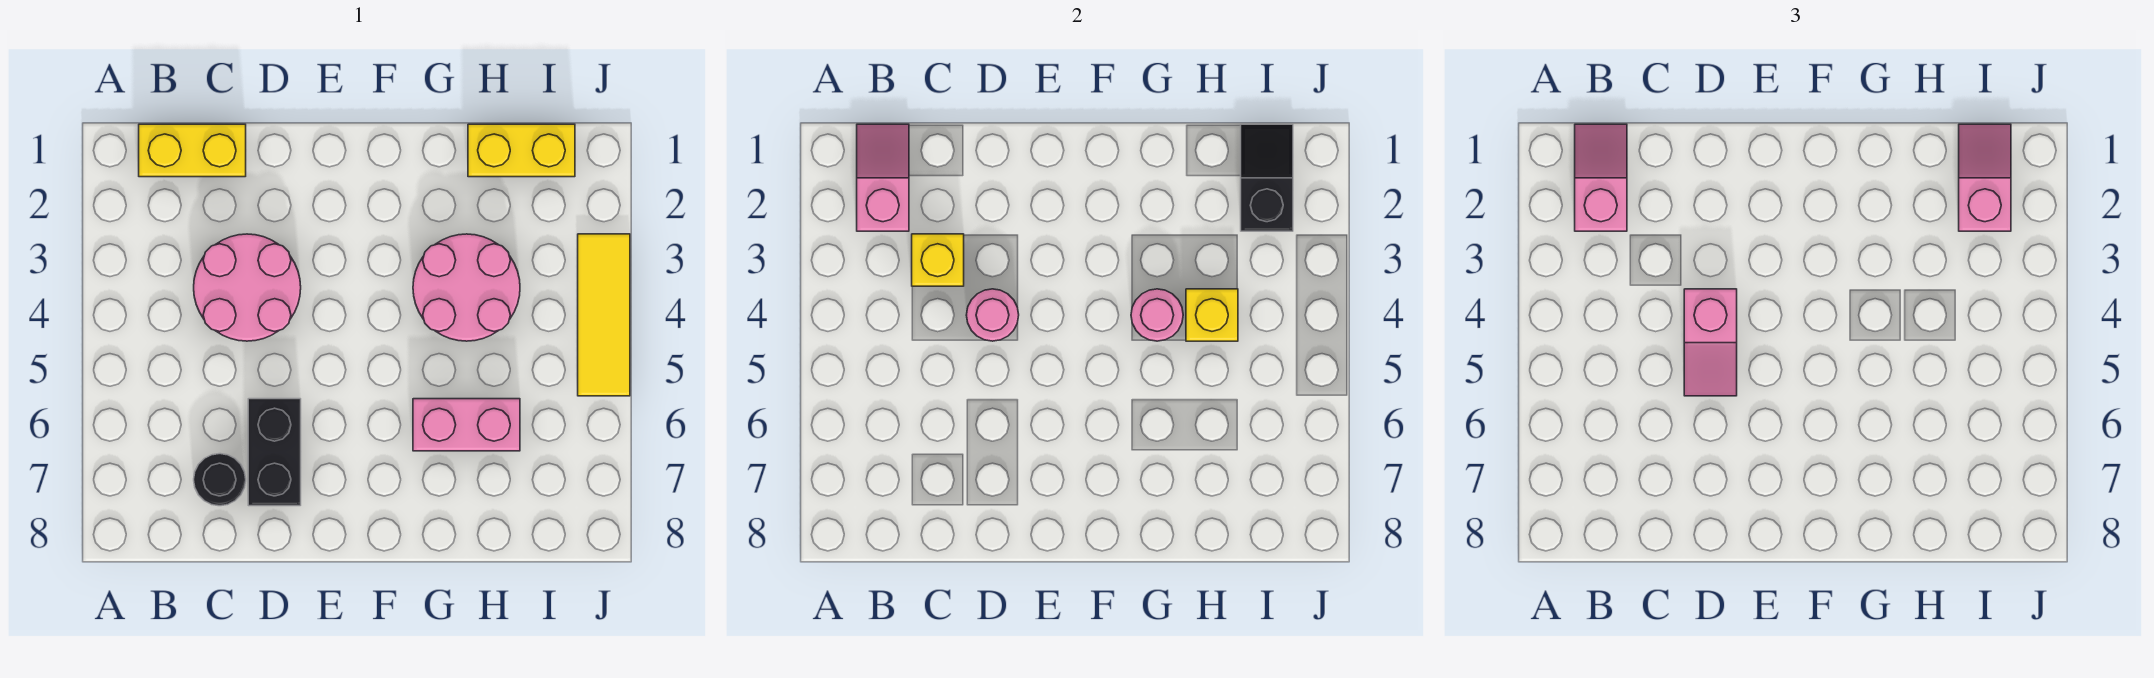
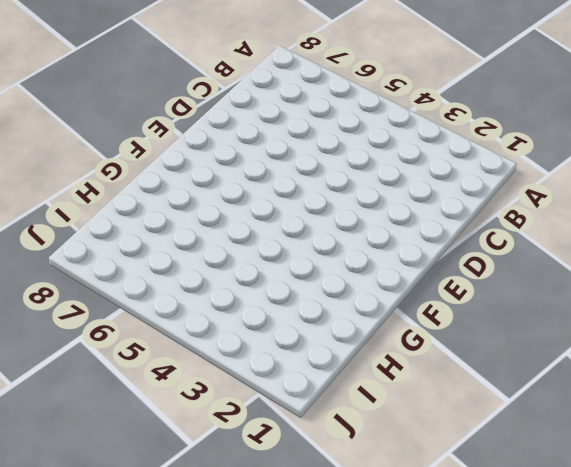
none -> yellow 1x2 brick [139,124,246,177]
none -> pink 2x2 round brick [194,234,301,341]
none -> black 1x1 round brick [194,454,246,506]

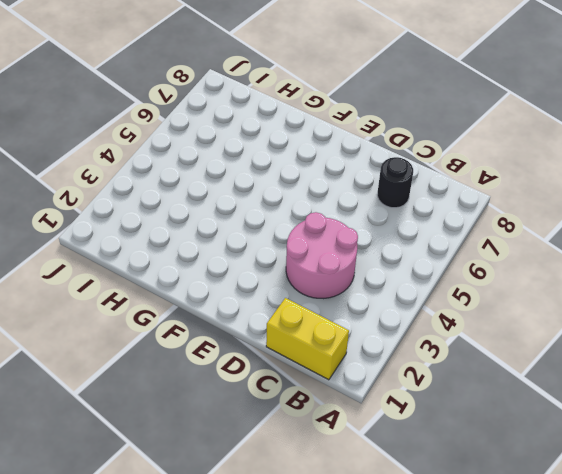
none -> black 1x2 brick [248,399,301,506]
none -> pink 2x2 round brick [413,234,520,341]
none -> pink 1x2 brick [413,399,520,451]

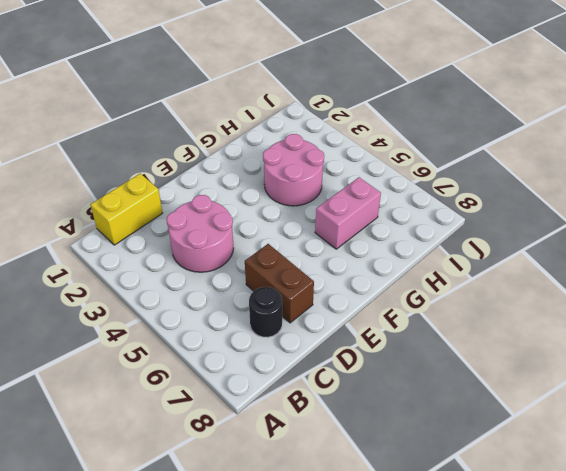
brown 1x2 brick [245,244,314,323] -> black 1x2 brick [248,399,301,506]
none -> yellow 1x2 brick [468,124,575,177]
none -> yellow 1x3 tile [578,234,630,396]
none -> pink 1x2 slope [857,124,909,231]

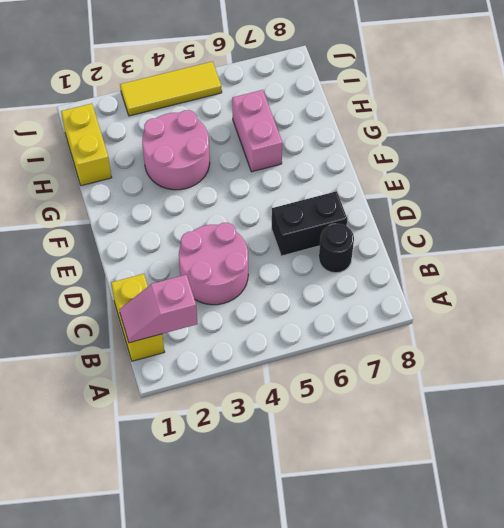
none -> yellow 1x1 brick [912,234,964,286]
none -> pink 1x1 round brick [966,289,1019,341]
none -> pink 1x1 round brick [1131,289,1183,341]

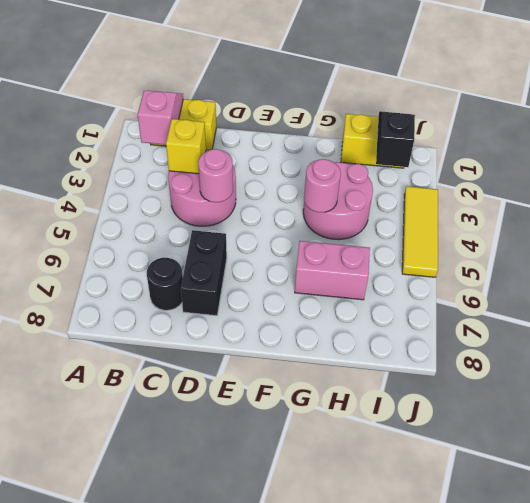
none -> yellow 1x1 brick [1186,289,1238,341]
none -> pink 1x2 slope [1575,124,1627,231]
none -> pink 1x2 slope [1684,289,1737,396]

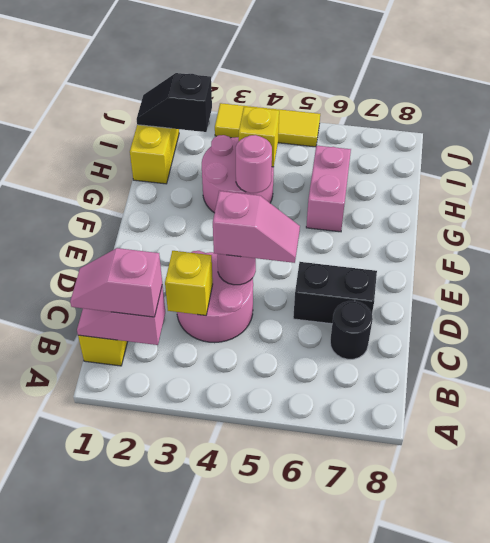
none -> pink 1x2 slope [1959,124,2011,231]

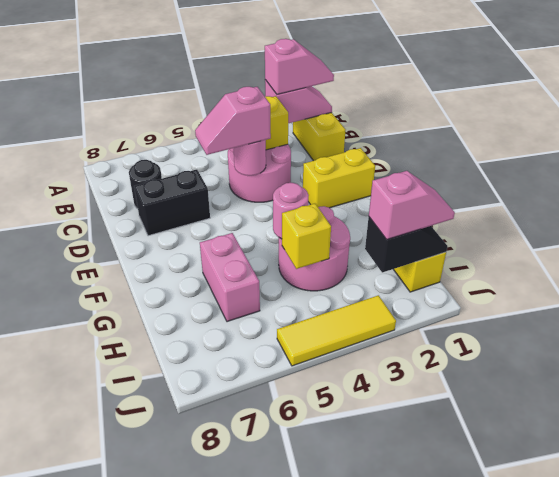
yellow 1x2 brick [303,148,375,208] -> none

